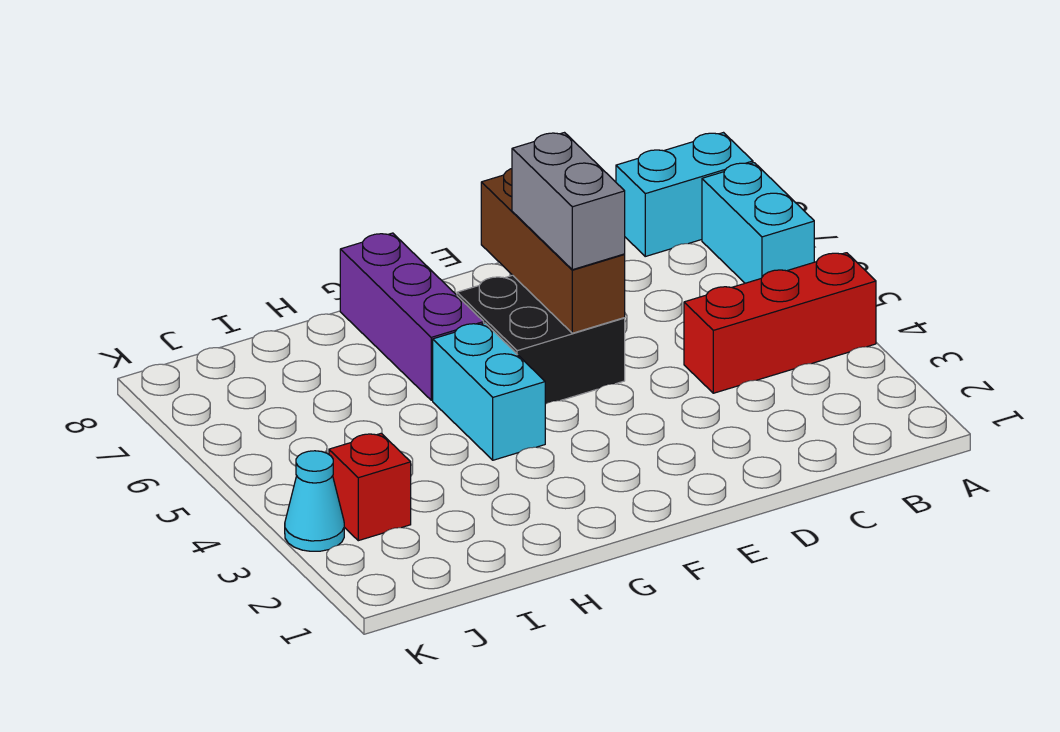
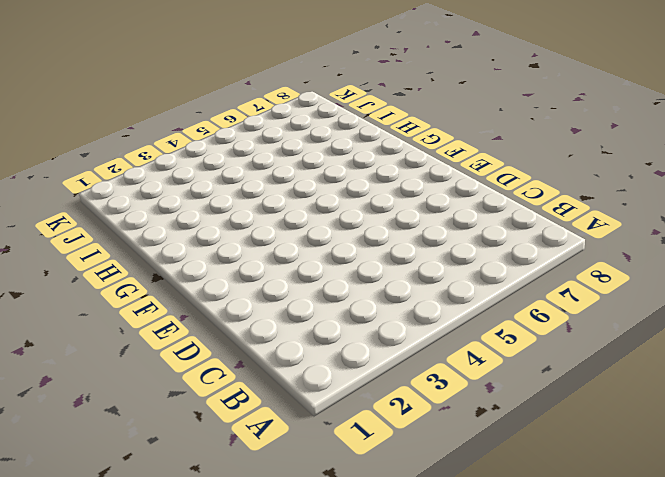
none -> red 1x3 brick [684,253,876,393]
none -> cyan 1x2 brick [702,163,814,283]

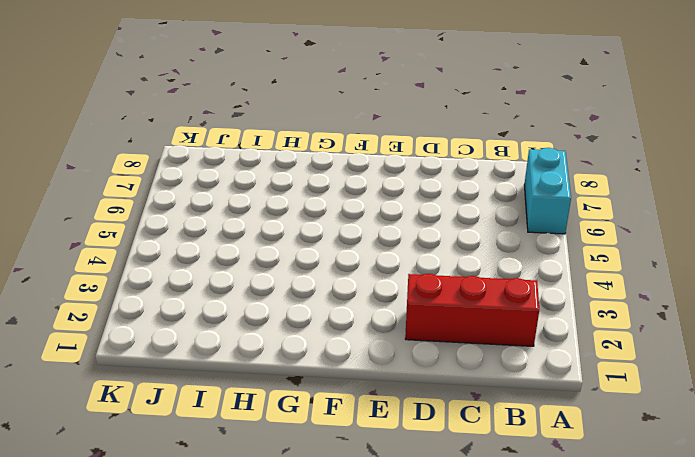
red 1x3 brick [405,274,539,346] -> red 1x3 brick moved to [684,253,876,393]
none -> cyan 1x2 brick [616,133,753,256]
none -> black 2x2 brick [457,275,625,404]

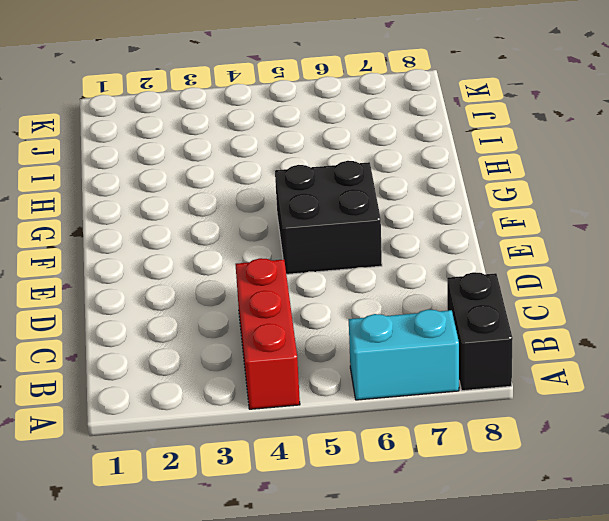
black 1x2 brick [447,272,513,391] -> cyan 1x2 brick [616,133,753,256]
none -> cyan 1x2 brick [433,323,545,460]
none -> purple 1x3 brick [340,233,484,400]

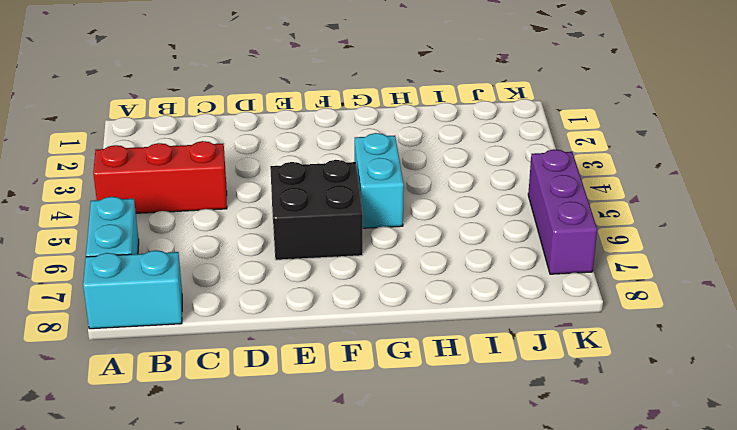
purple 1x3 brick [528,149,597,274] -> purple 1x3 brick moved to [340,233,484,400]
none -> red 1x1 brick [329,433,411,541]
none -> cyan 1x1 cone [285,451,344,551]

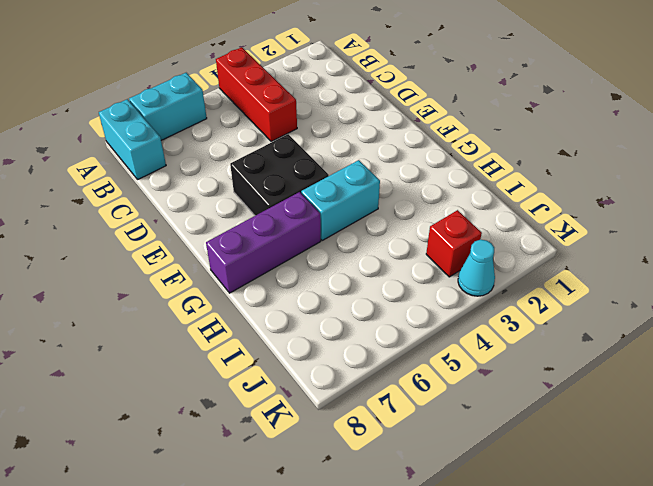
none -> brown 1x3 brick [481,169,625,333]
none -> grey 1x2 brick [512,133,625,270]

